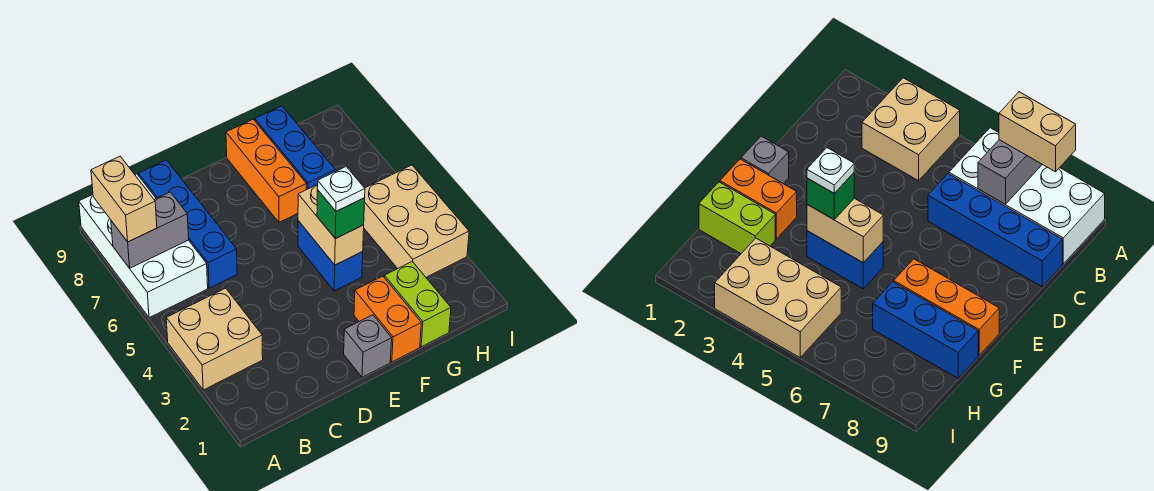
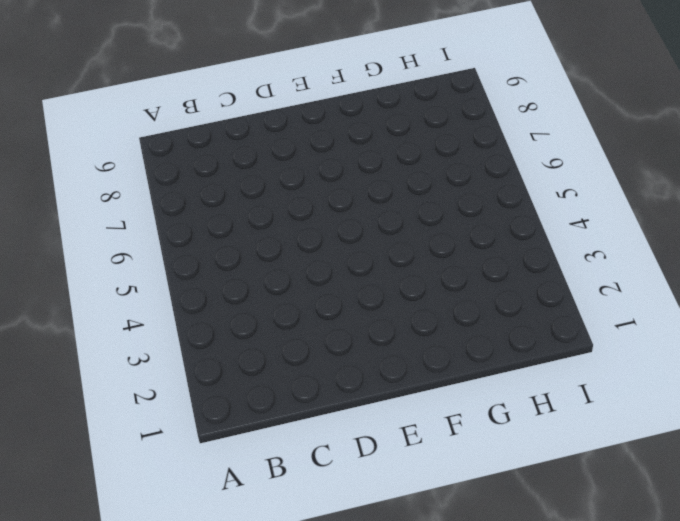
none -> tan 2x2 brick [166,288,263,390]
none -> white 2x4 brick [79,174,208,318]
none -> blue 1x4 brick [138,160,237,288]

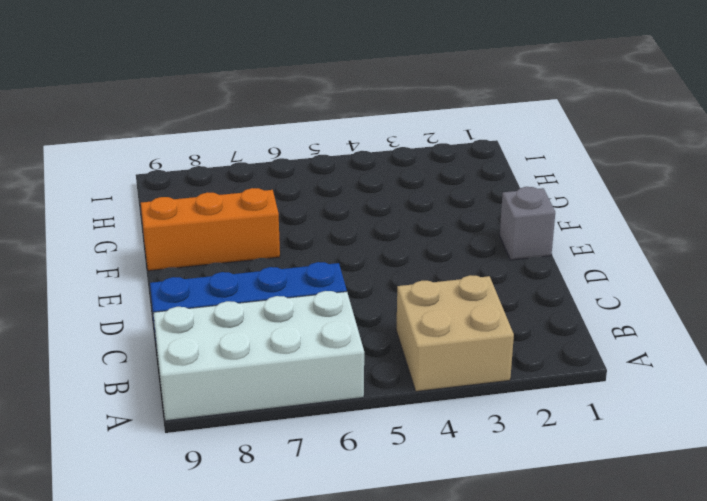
none -> orange 1x2 brick [354,276,421,362]
none -> blue 1x2 brick [298,221,363,291]
none -> lime 1x2 brick [384,261,451,347]

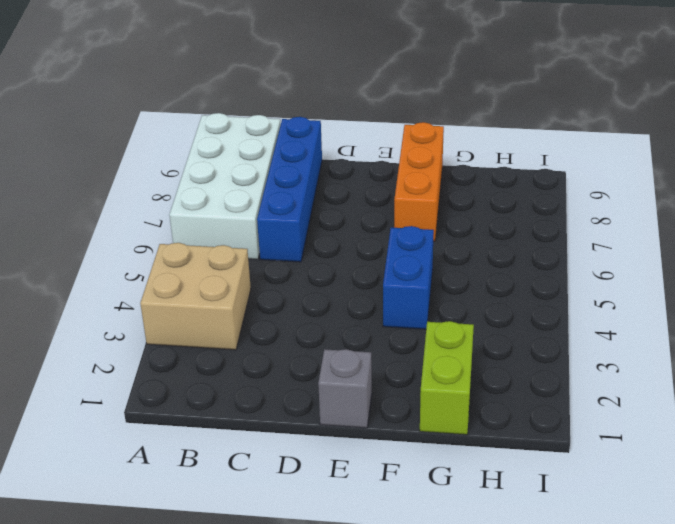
none -> orange 1x2 brick [354,276,421,362]
none -> blue 1x3 brick [255,106,335,190]
none -> tan 2x3 brick [364,165,469,277]

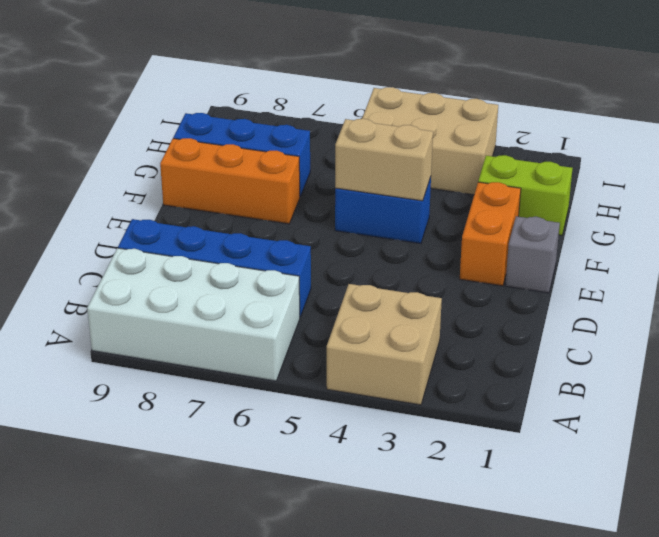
orange 1x2 brick [460,182,521,286] -> orange 1x2 brick turned to [354,276,421,362]
none -> grey 1x2 brick [111,192,189,268]
none -> tan 1x2 brick [91,156,157,242]
none -> green 1x1 brick [317,190,365,239]

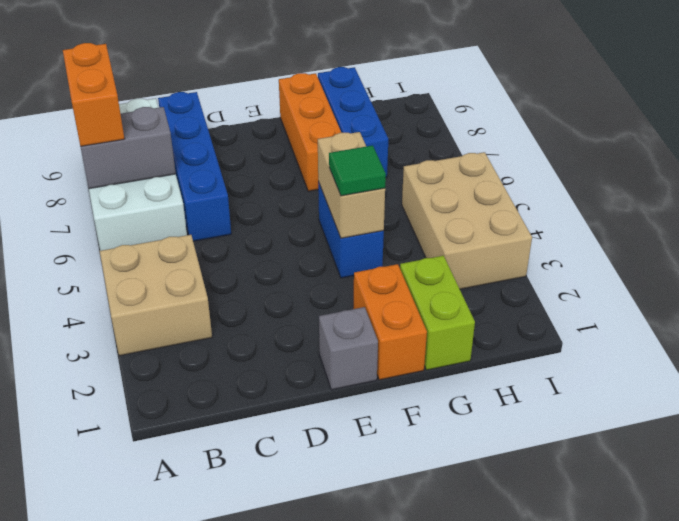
orange 1x2 brick [63,43,124,146] -> tan 1x2 brick [91,156,157,242]
green 1x1 tile [329,145,386,196] -> green 1x1 brick [317,190,365,239]
none -> white 1x1 plate [317,167,365,211]

